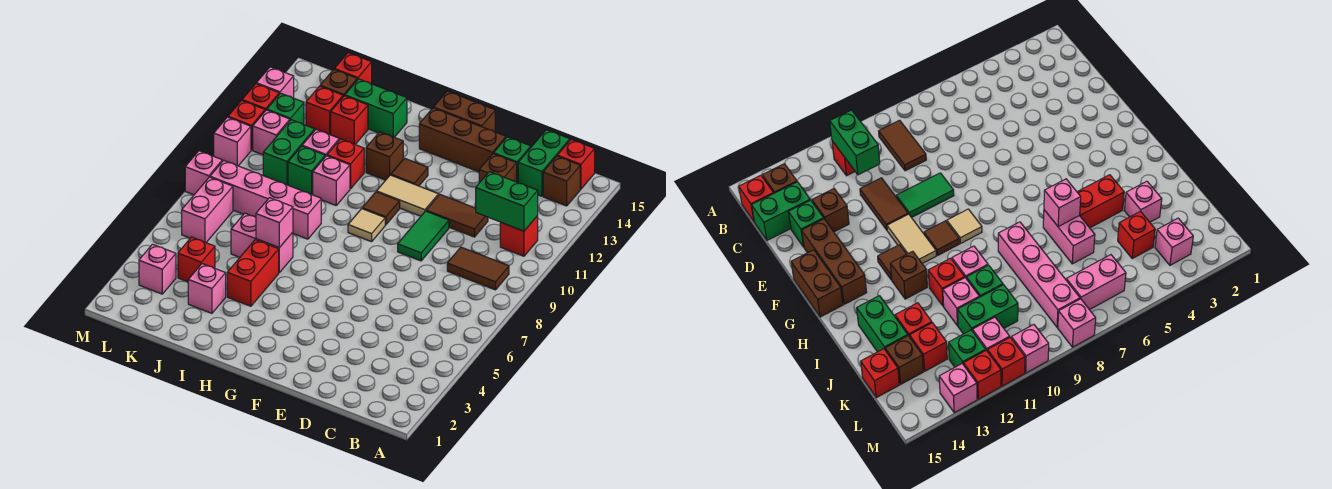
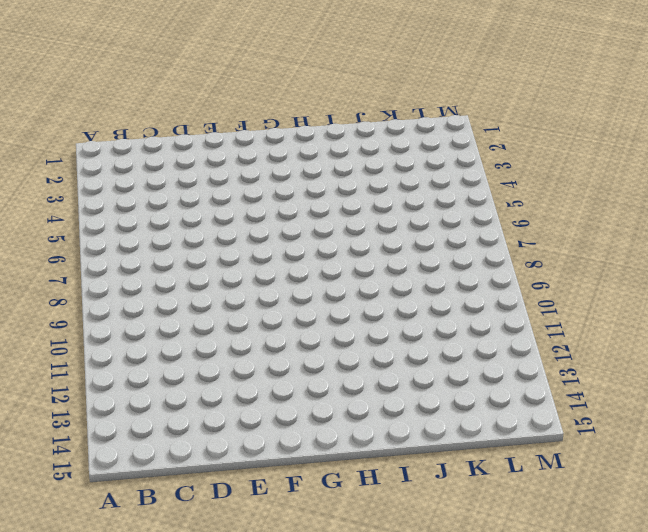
none -> brown 1x2 tile [447,247,509,290]
none -> red 1x1 brick [500,216,538,256]
none -> brown 1x1 brick [543,156,580,206]
none -> red 1x1 brick [557,139,595,189]

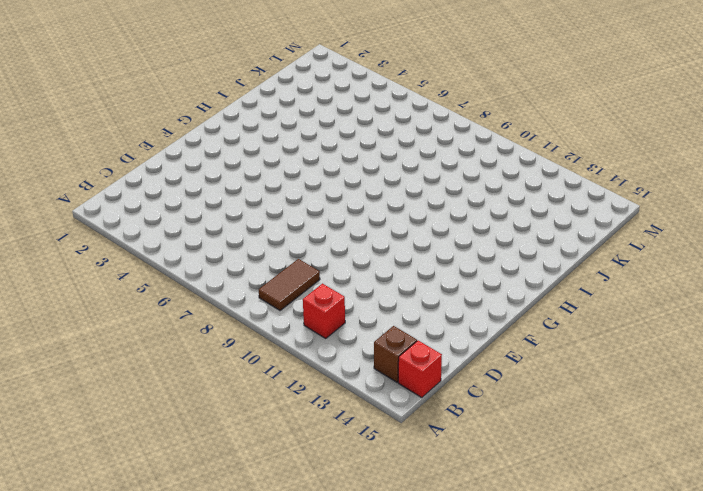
none -> green 1x2 brick [518,130,570,196]
none -> brown 1x2 tile [426,195,488,237]
none -> brown 1x1 brick [479,154,517,183]
none -> green 1x1 brick [494,137,531,182]

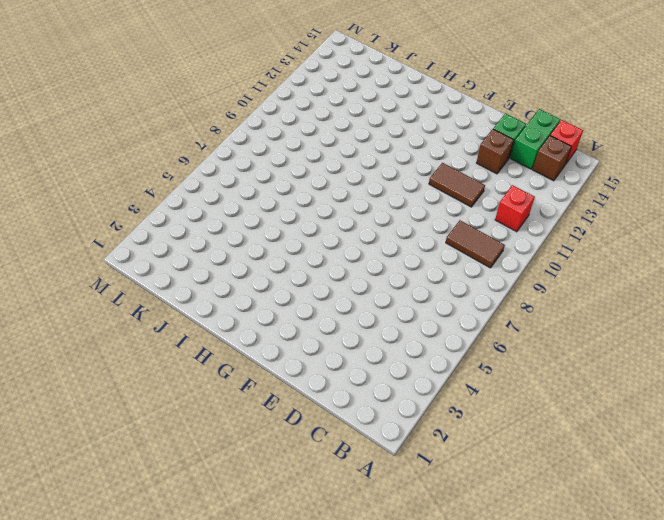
none -> green 1x2 tile [398,211,449,261]
none -> brown 1x3 brick [419,108,506,172]
none -> tan 1x2 tile [377,175,439,216]
none -> brown 1x2 brick [434,91,495,132]

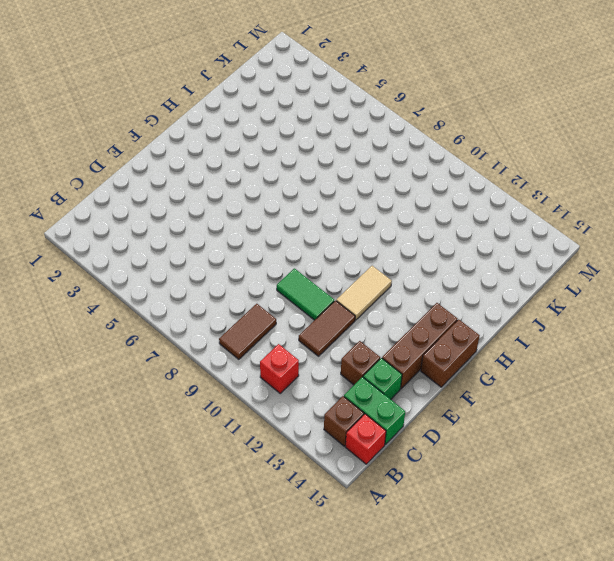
none -> tan 1x1 tile [348,209,385,242]
none -> brown 1x1 tile [362,192,400,225]
none -> brown 1x1 tile [391,158,428,186]
none -> brown 1x1 brick [366,132,403,180]

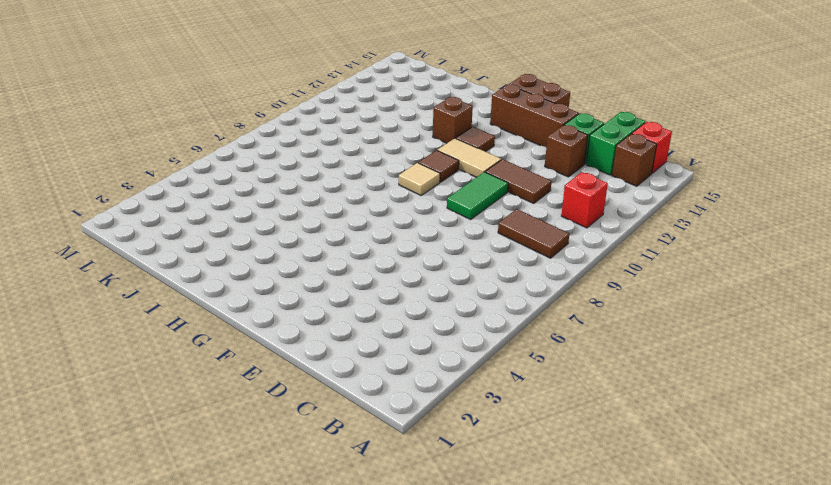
none -> red 1x2 brick [227,240,279,306]
none -> pink 1x2 brick [231,213,293,272]
none -> pink 1x4 brick [210,160,321,239]
none -> pink 1x1 brick [313,156,350,205]

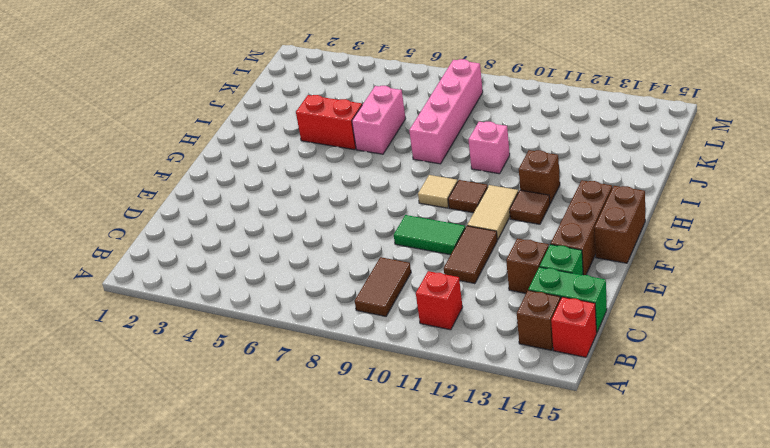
none -> red 1x1 brick [327,139,364,189]
none -> green 1x2 brick [345,79,407,137]
none -> pink 1x1 brick [188,264,226,313]
none -> green 1x1 brick [288,146,325,195]

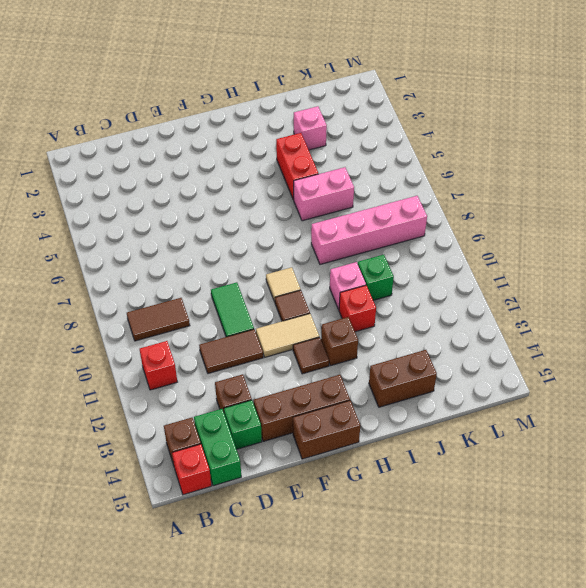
brown 1x2 brick [369,350,437,407] -> green 1x2 brick [345,79,407,137]
none -> pink 1x1 brick [302,129,339,157]
none -> red 1x1 brick [331,96,368,144]
none -> red 1x1 brick [178,237,215,282]
none -> green 1x2 brick [263,120,315,185]

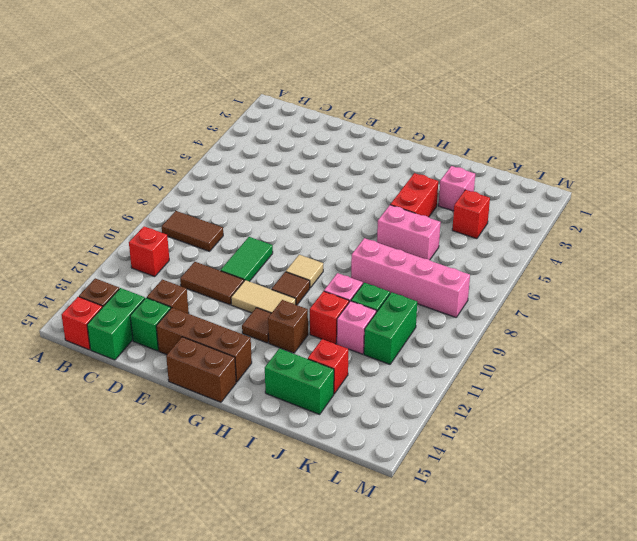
none -> red 1x1 brick [306,86,343,135]
none -> brown 1x1 brick [320,70,357,97]
none -> red 1x1 brick [334,53,372,84]
none -> pink 1x1 brick [139,244,176,294]

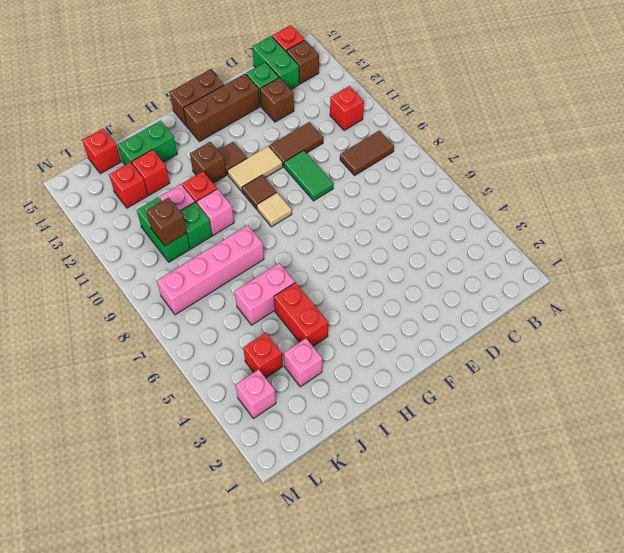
brown 1x1 brick [147,198,187,246] -> brown 1x1 brick moved to [320,70,357,97]
none -> pink 1x2 brick [182,177,233,243]
none -> pink 1x1 brick [253,110,290,155]
none -> green 1x1 brick [267,93,304,125]
none -> pink 1x1 brick [185,151,222,195]

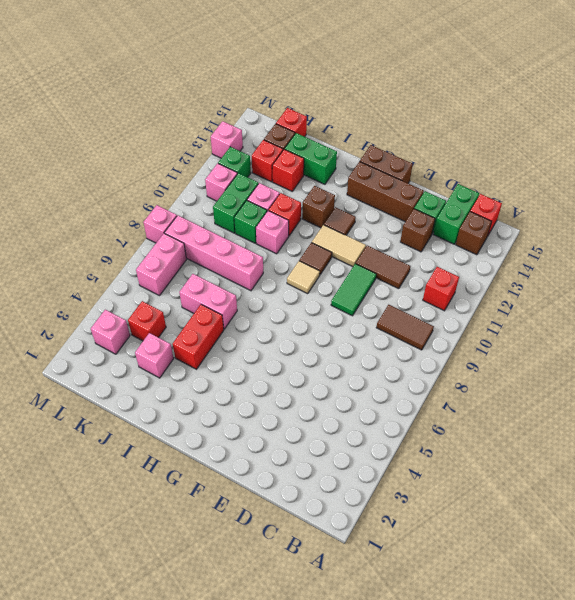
none -> pink 1x1 brick [214,117,251,166]
none -> red 1x1 brick [228,100,265,150]
none -> red 1x1 brick [242,84,279,111]
none -> green 1x2 brick [476,172,538,231]

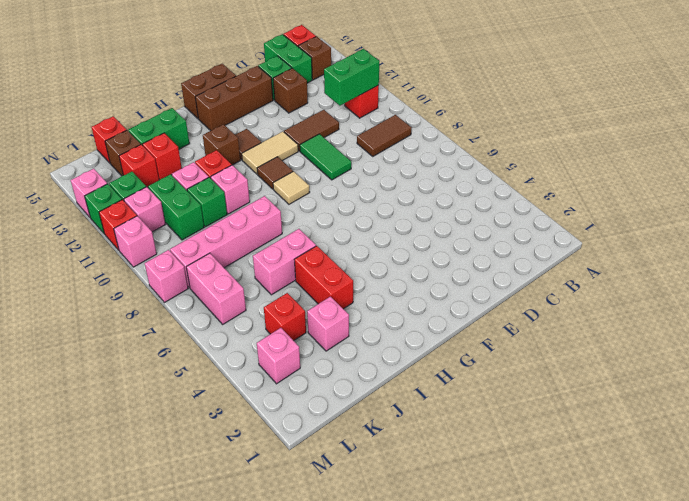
green 1x1 brick [85,184,122,233] -> red 1x1 brick [242,84,279,111]
none -> pink 1x1 brick [256,198,293,248]

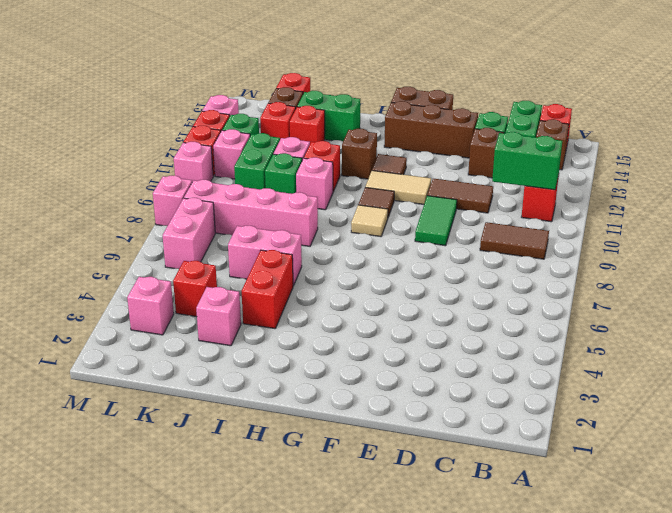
none -> pink 1x1 brick [256,198,293,248]

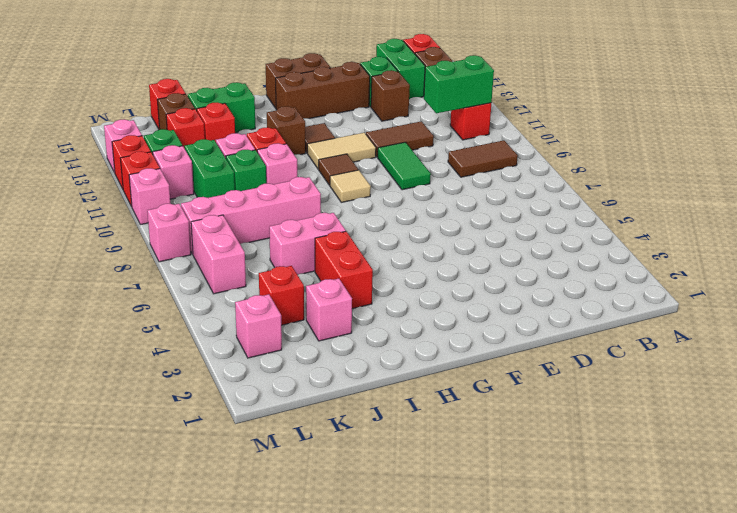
none -> pink 1x1 brick [256,198,293,248]

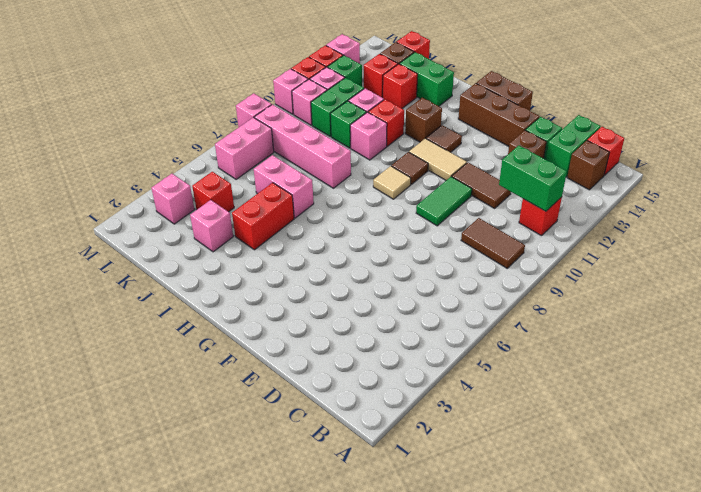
pink 1x1 brick [292,79,327,125] -> pink 1x1 brick moved to [256,198,293,248]

